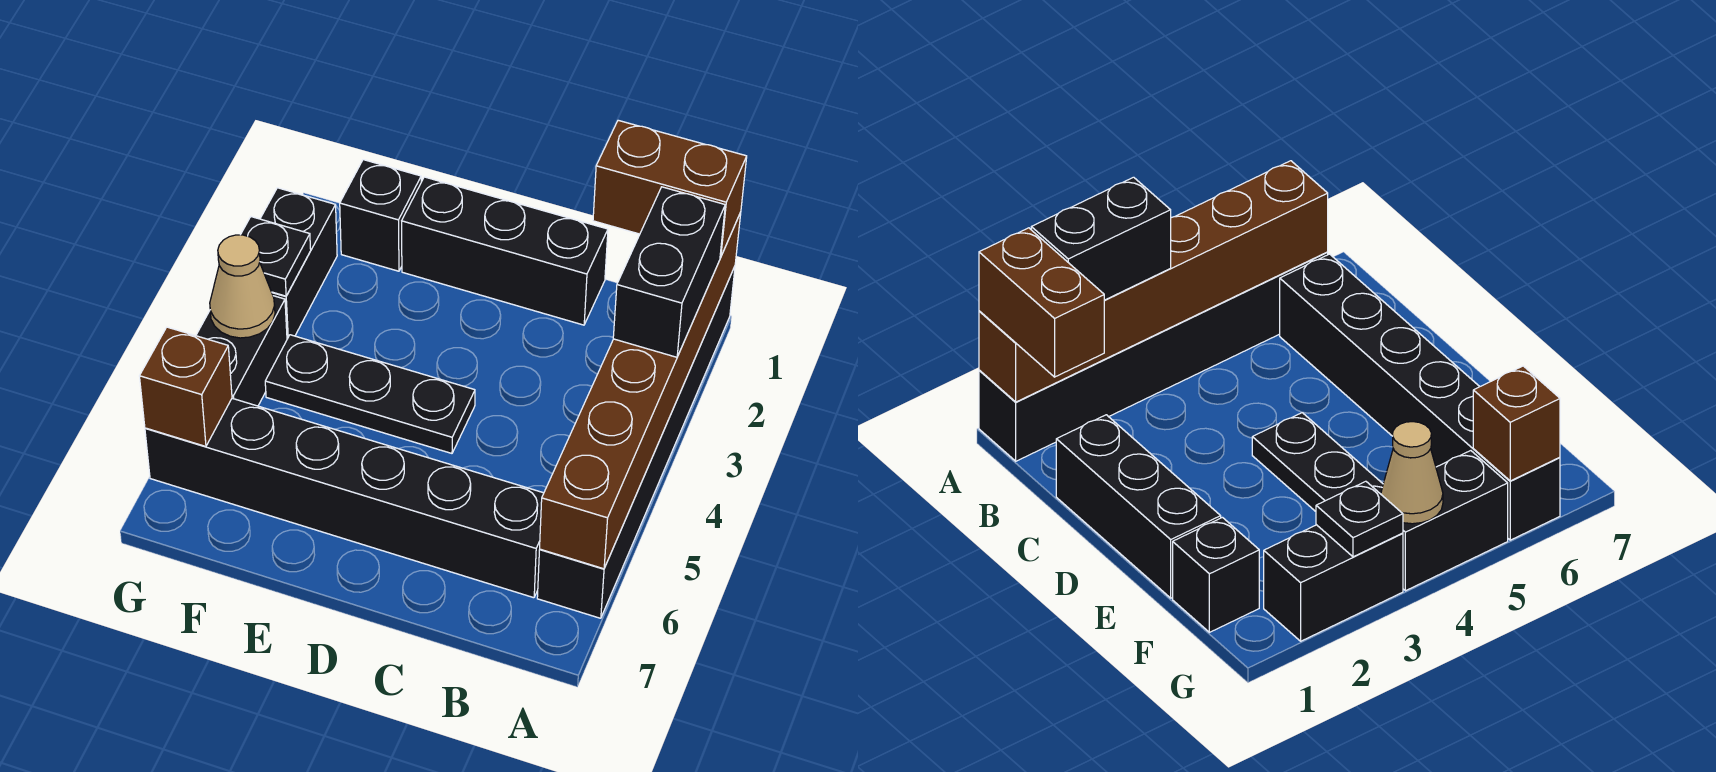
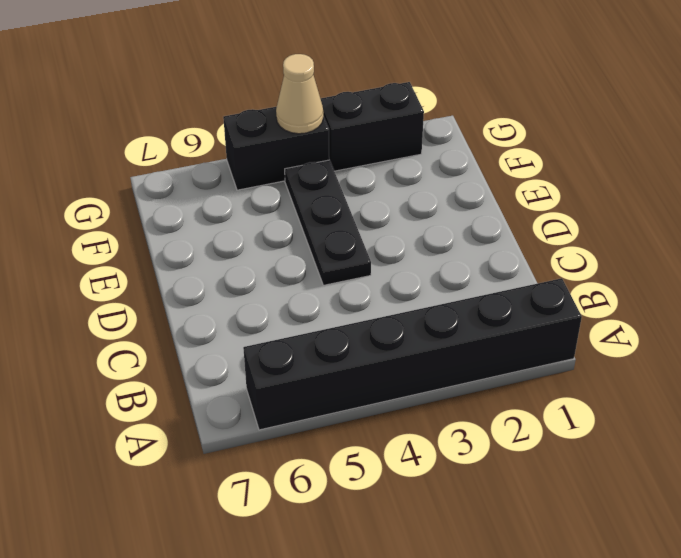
none -> black 1x6 brick [145,398,544,598]
none -> black 1x3 brick [402,177,608,325]
none -> black 1x1 brick [340,160,421,271]

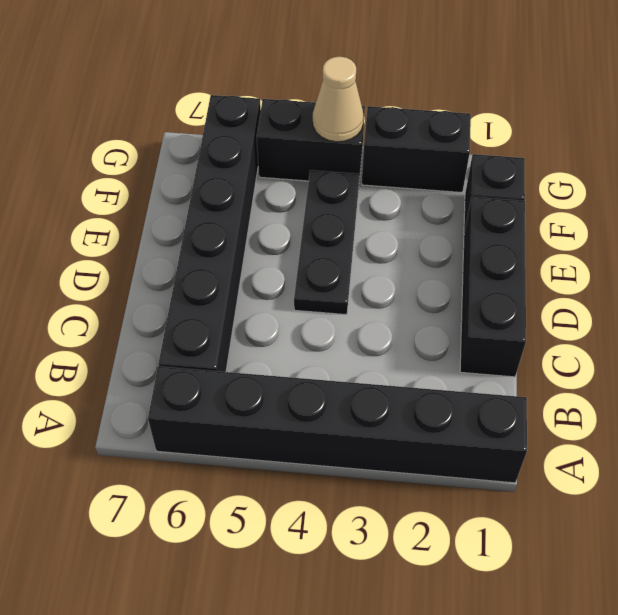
none -> brown 1x6 brick [540,213,741,569]
none -> black 1x1 plate [241,217,311,296]
none -> brown 1x1 brick [139,327,232,446]

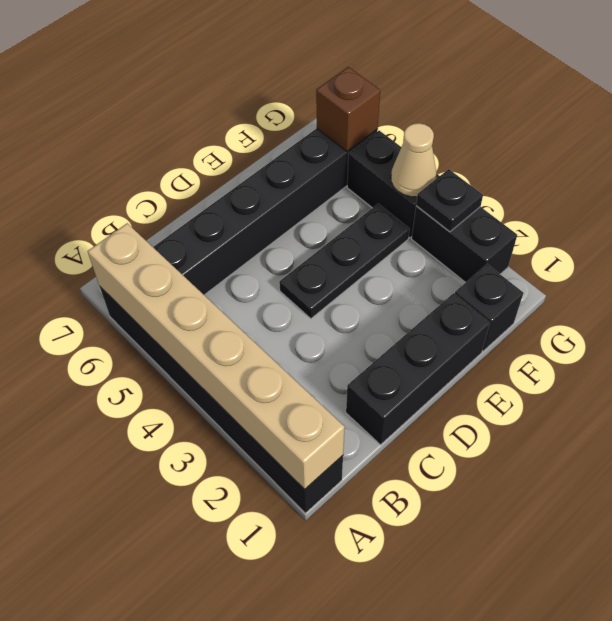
tan 1x6 brick [88,223,345,489] -> brown 1x6 brick [540,213,741,569]
none -> brown 1x2 brick [593,120,747,257]
none -> black 1x2 brick [613,187,725,357]

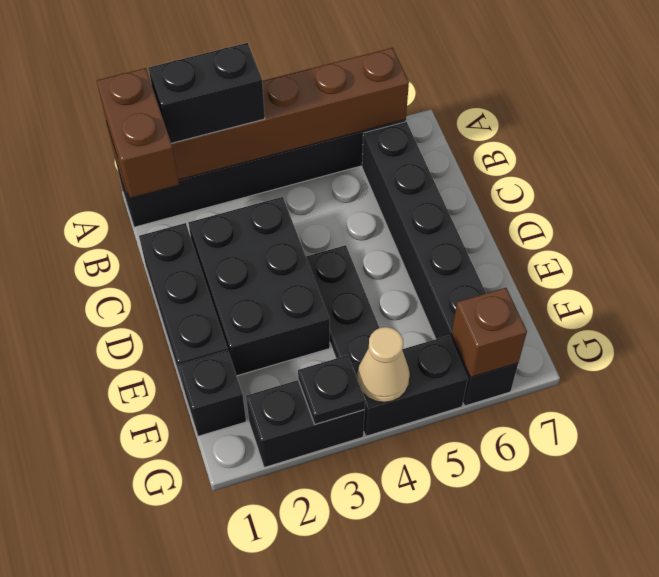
black 2x3 brick [188,197,330,376] -> none

